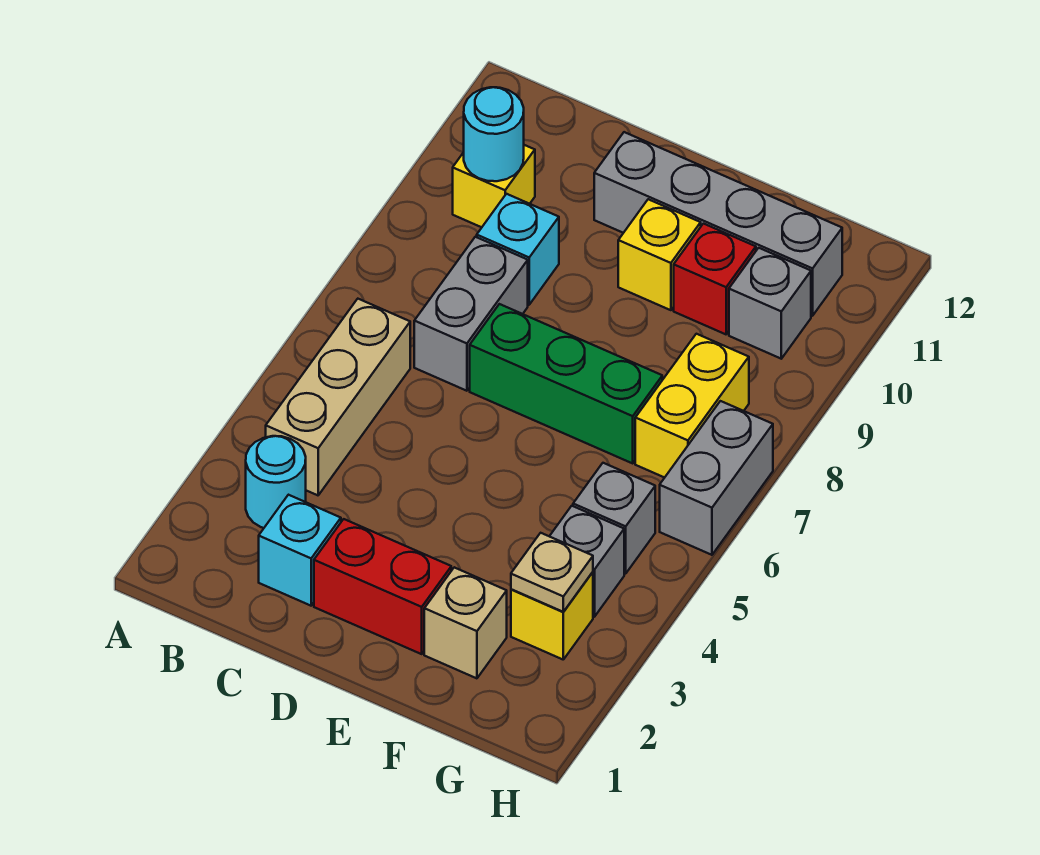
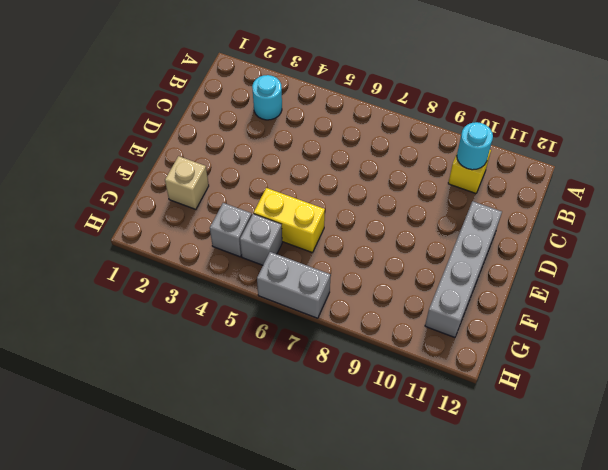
yellow 1x2 brick [254,188,325,253] -> yellow 1x2 brick moved to [635,334,749,478]
none -> tan 1x3 brick [266,299,410,495]
none -> cyan 1x1 brick [259,495,341,606]
none -> grey 1x2 brick [414,237,528,391]

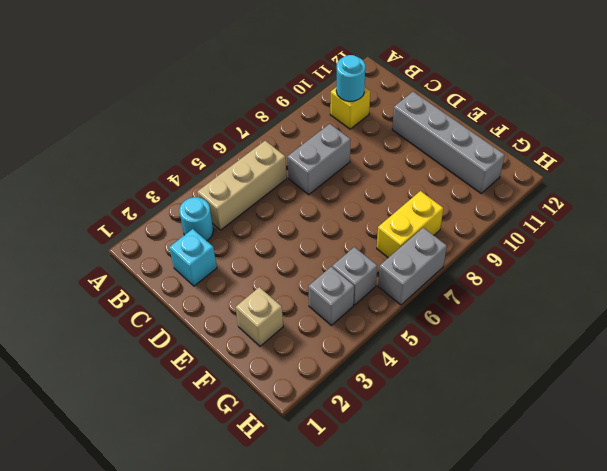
none -> cyan 1x1 brick [477,194,559,305]
none -> red 1x2 brick [314,519,451,654]
none -> green 1x3 brick [470,304,662,463]

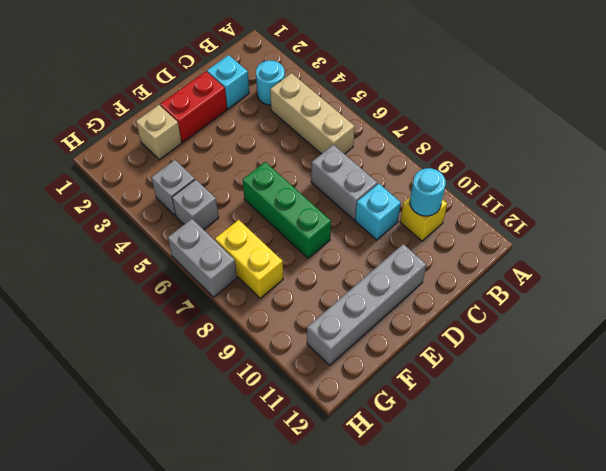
green 1x3 brick [243,162,331,258] -> green 1x3 brick turned to [470,304,662,463]
none -> yellow 1x1 brick [618,199,701,310]
none -> red 1x1 brick [674,224,756,334]
none -> yellow 1x1 brick [511,572,593,659]

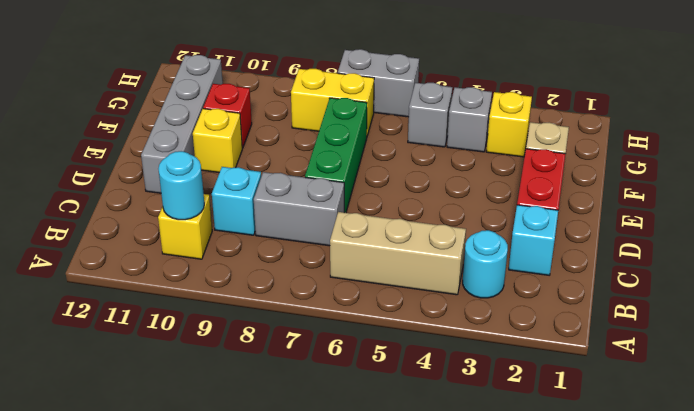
none -> grey 1x1 brick [729,248,811,359]
none -> tan 1x1 plate [511,533,593,612]

